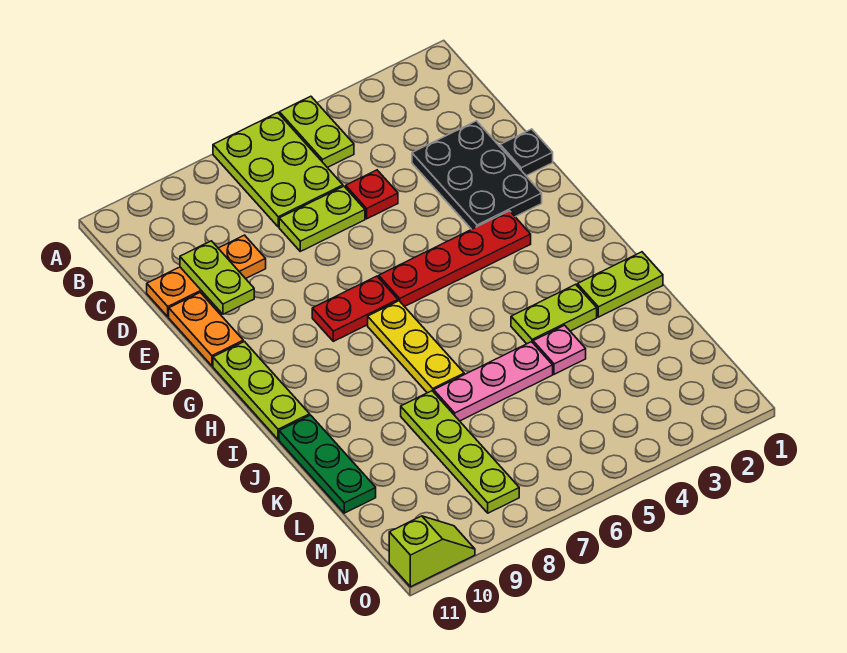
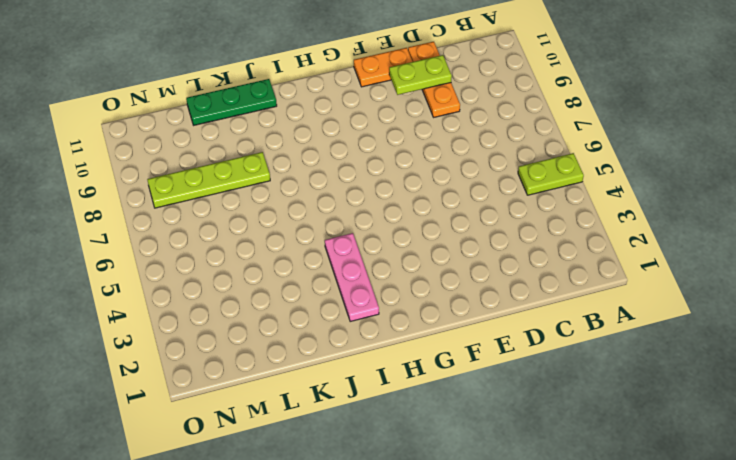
pink 1x3 plate [325,233,379,322] -> pink 1x3 plate moved to [434,342,553,421]
none -> lime 2x3 plate [213,113,343,227]
none -> black 2x3 plate [412,121,542,229]
none -> red 1x1 plate [346,170,398,219]

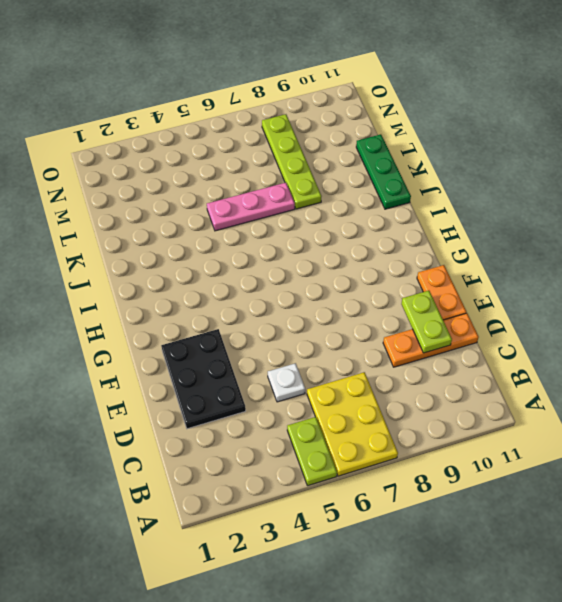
yellow 2x3 plate [307,372,398,476] -> lime 2x3 plate [213,113,343,227]
white 1x1 plate [268,363,305,402] -> red 1x1 plate [346,170,398,219]
none -> lime 1x2 plate [279,186,365,251]
none -> black 1x1 plate [500,129,553,176]
none -> red 1x4 plate [379,211,531,307]

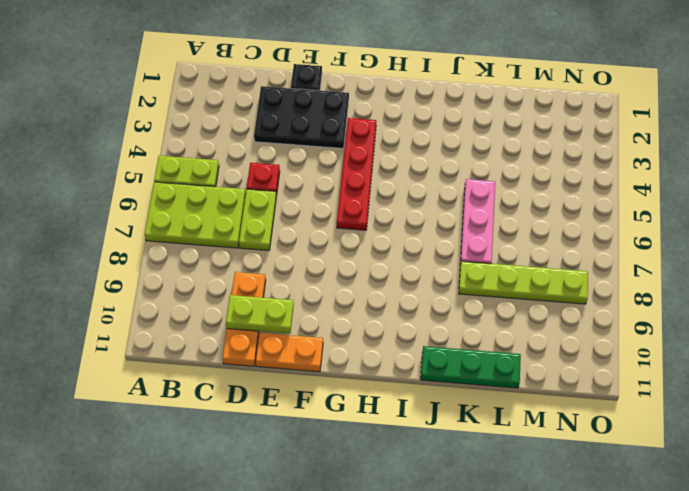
none -> red 1x2 plate [312,276,398,341]
none -> lime 1x3 plate [213,342,310,440]
none -> yellow 1x3 plate [368,301,464,393]

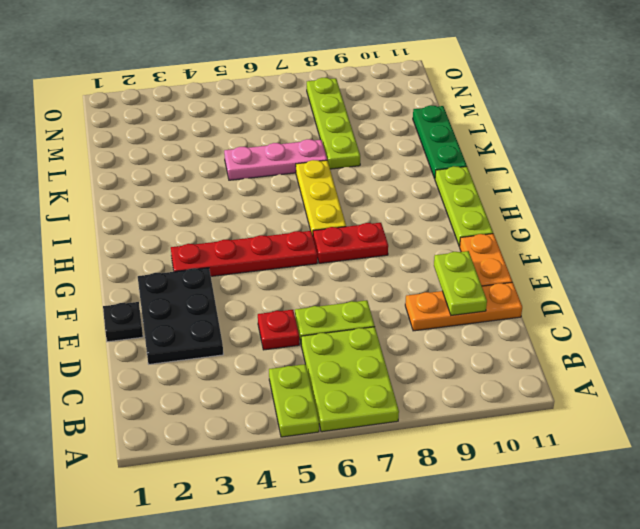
none -> lime 1x2 plate [577,252,663,317]
none -> lime 1x2 plate [511,284,597,344]
none -> pink 1x1 plate [533,325,586,374]

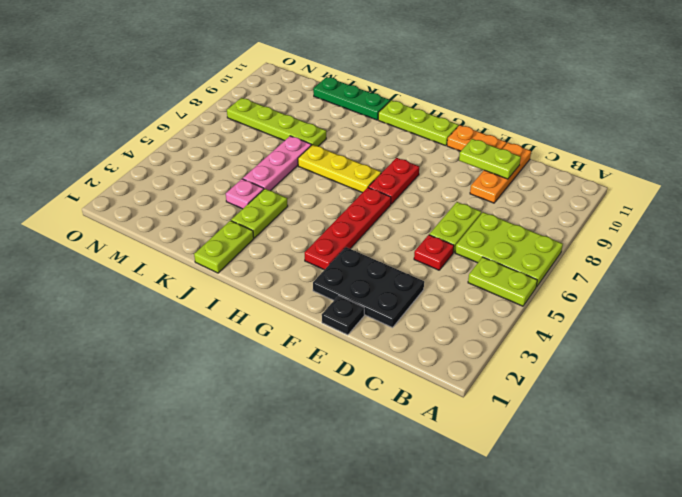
none -> lime 1x2 slope [389,516,475,587]

